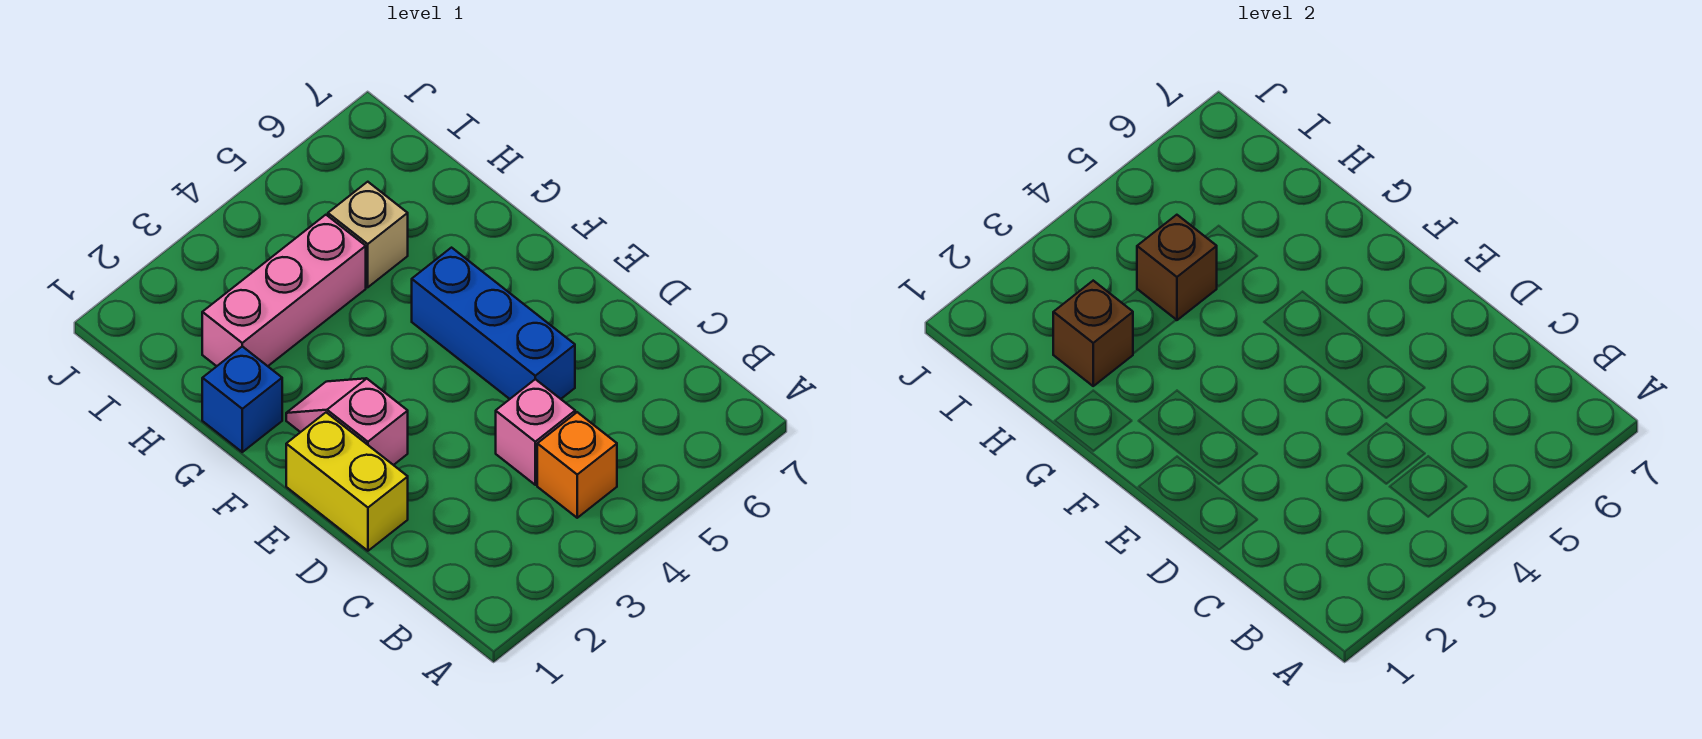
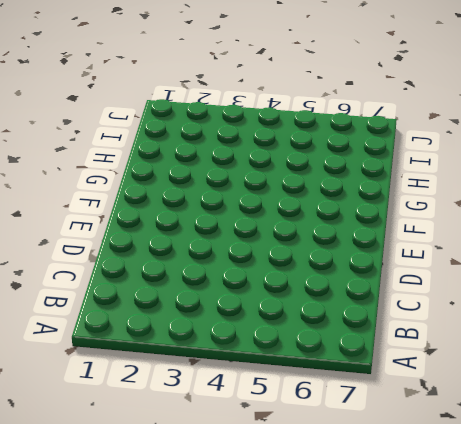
none -> orange 1x1 brick [537,412,617,518]
none -> pink 1x1 brick [496,379,575,485]

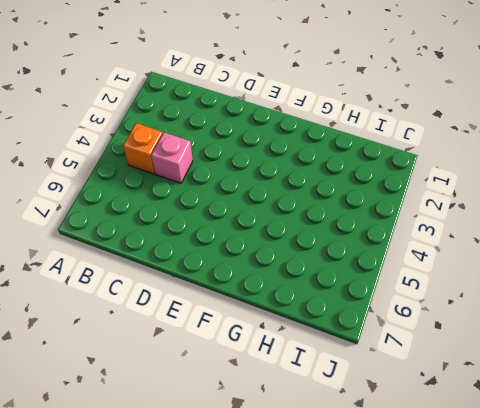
none -> yellow 1x2 brick [286,412,408,551]
none -> blue 1x3 brick [412,248,575,399]

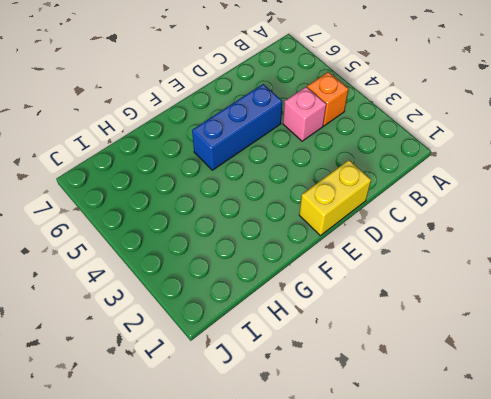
none -> pink 1x2 slope [286,378,408,465]
none -> blue 1x1 brick [202,346,282,452]

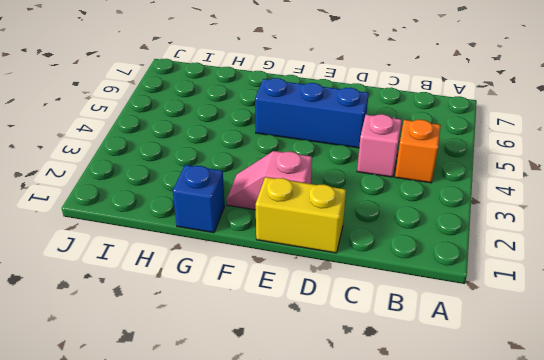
none -> pink 1x3 brick [202,215,366,366]
none -> tan 1x1 brick [328,182,408,287]

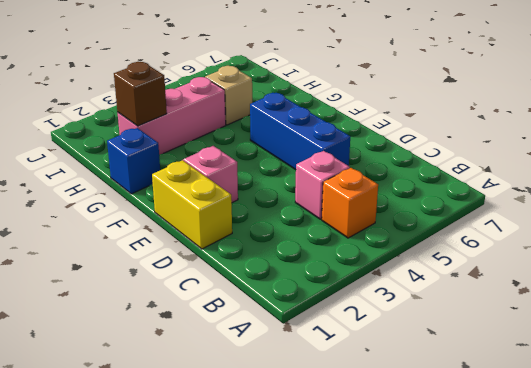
none -> brown 1x1 brick [1137,215,1217,320]

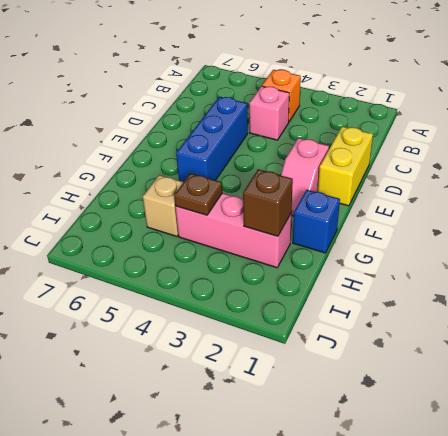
brown 1x1 plate [174,173,222,215] -> brown 1x1 brick [1137,215,1217,320]

